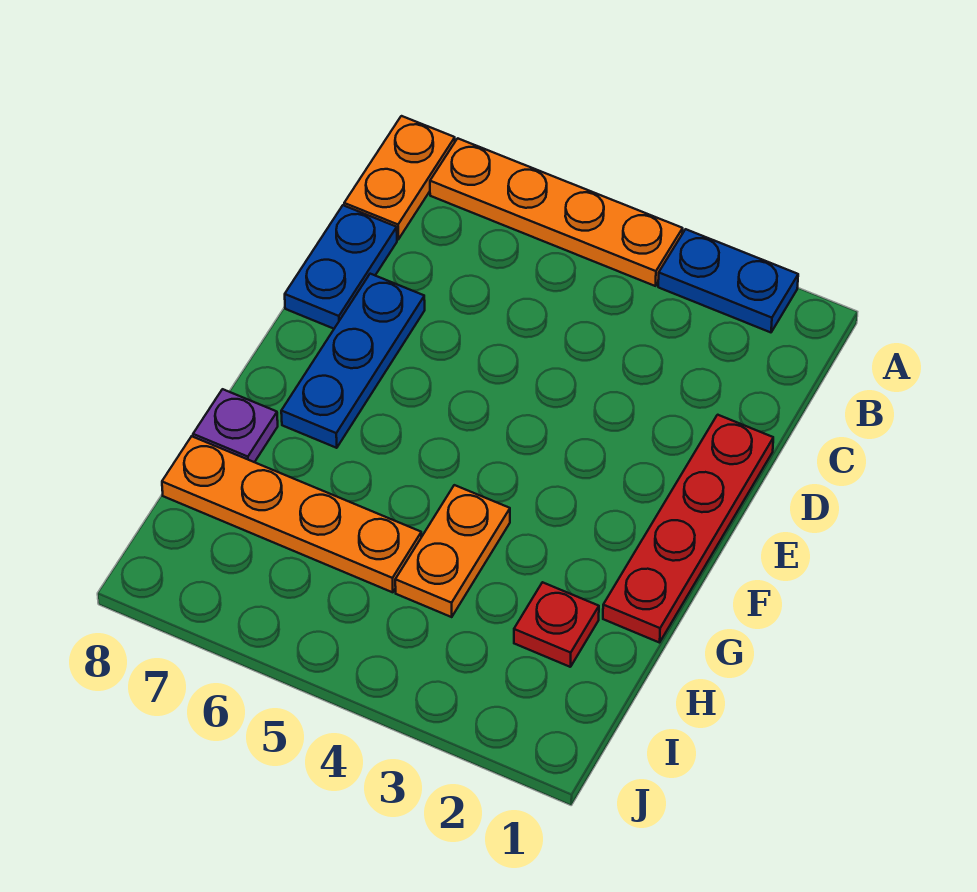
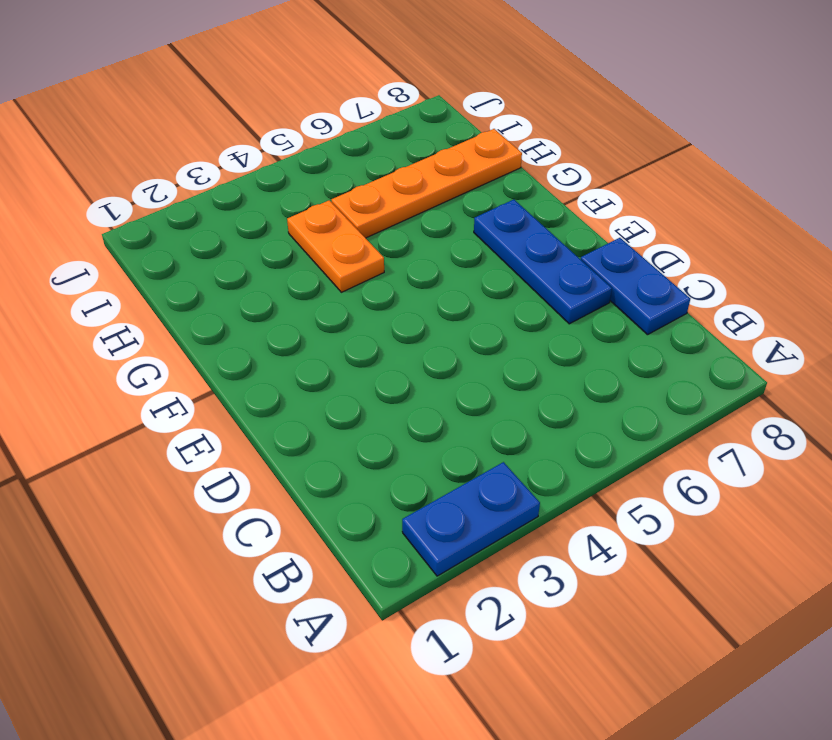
none -> orange 1x4 plate [430,138,683,286]
none -> orange 1x2 plate [344,116,455,239]

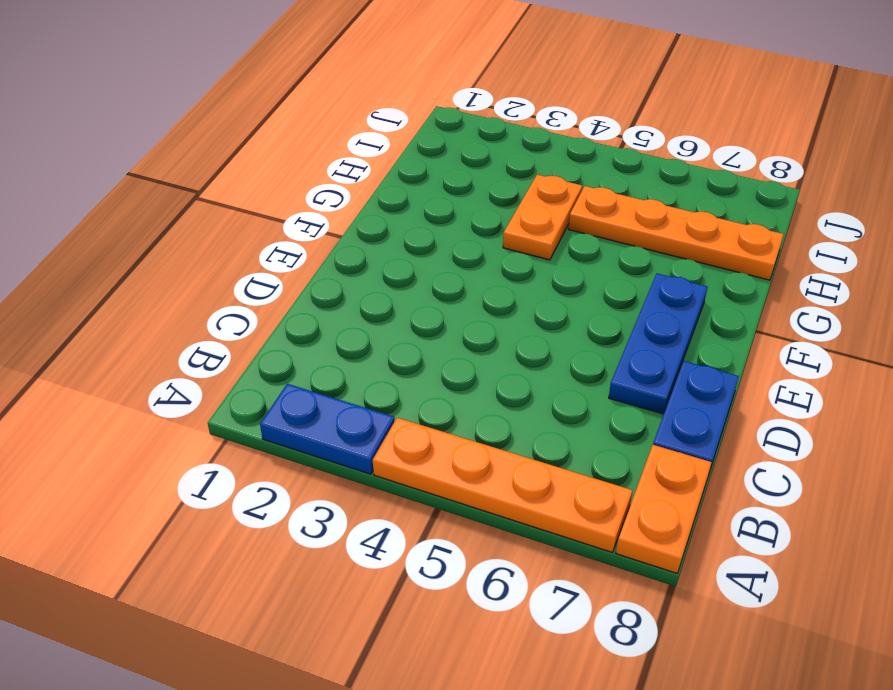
none -> red 1x4 plate [603,415,773,643]
none -> purple 1x1 plate [193,389,278,462]

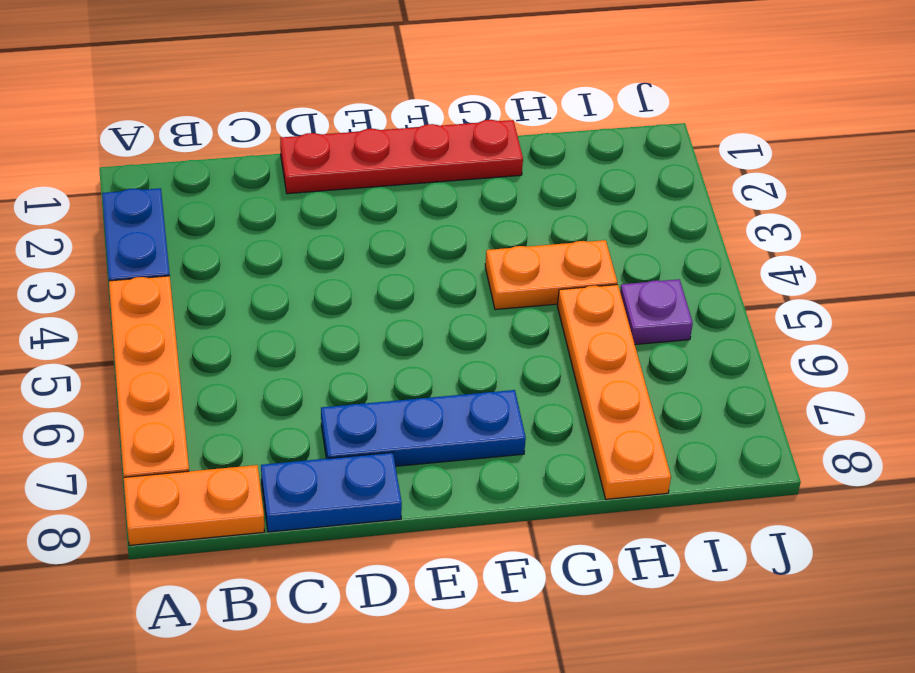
purple 1x1 plate [620,279,693,345] -> purple 1x1 plate moved to [193,389,278,462]
none -> red 1x1 plate [514,582,599,667]

